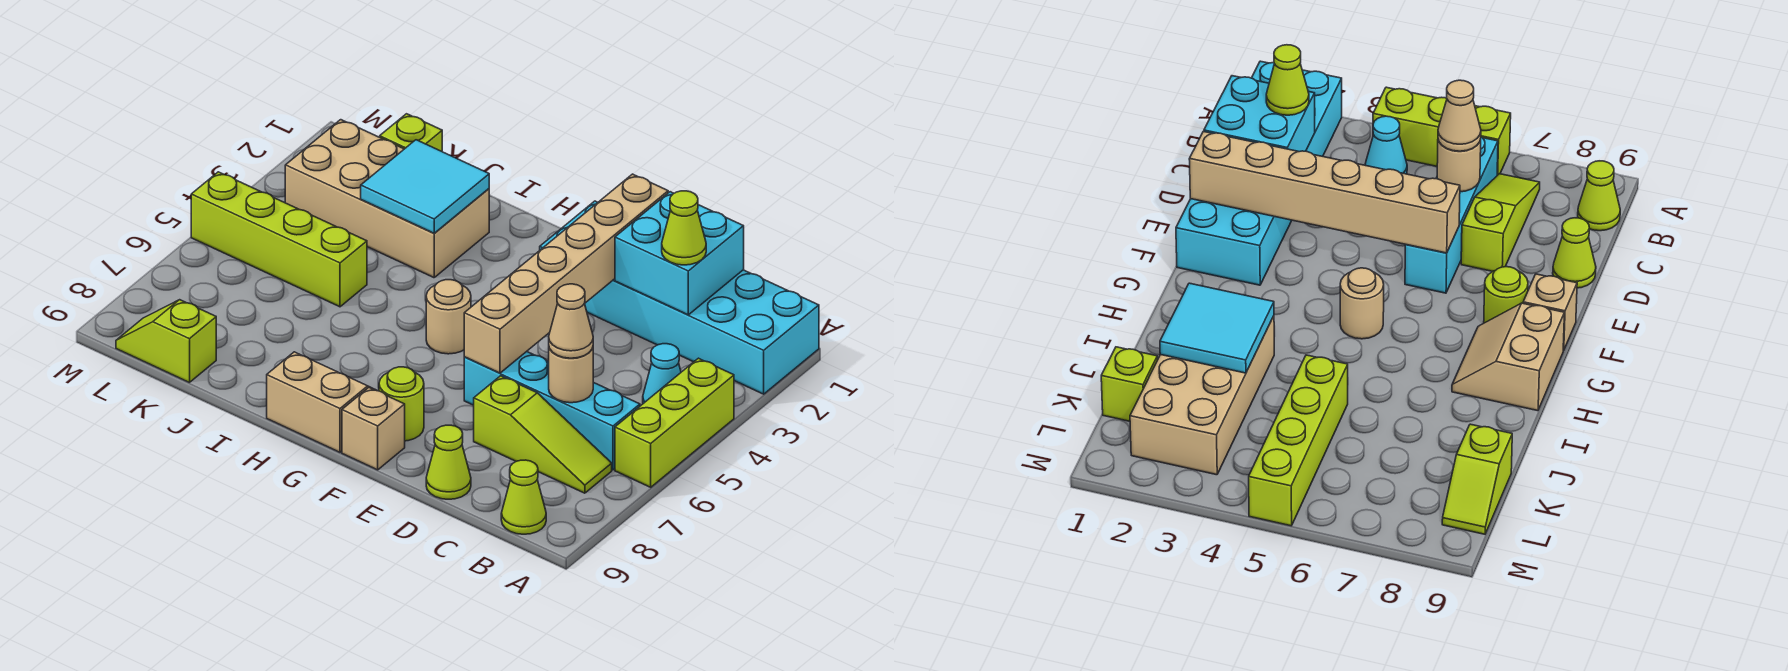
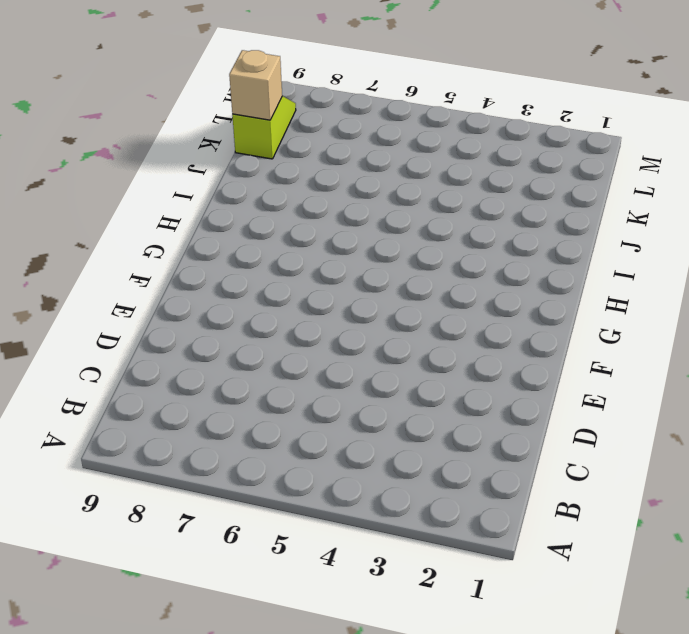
tan 1x1 brick [229,50,282,120] -> tan 1x1 brick moved to [342,388,405,470]
none -> cyan 2x6 brick [540,201,819,394]
none -> lime 1x3 brick [615,358,734,487]
none -> cyan 1x1 cone [643,344,681,403]

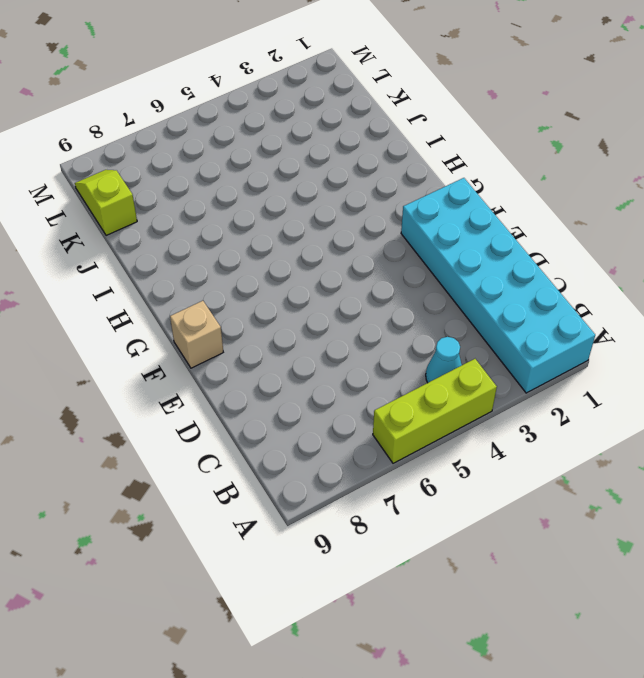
none -> cyan 1x4 brick [464,352,640,470]
none -> lime 1x3 slope [474,376,612,493]
none -> lime 1x1 cone [501,460,546,534]

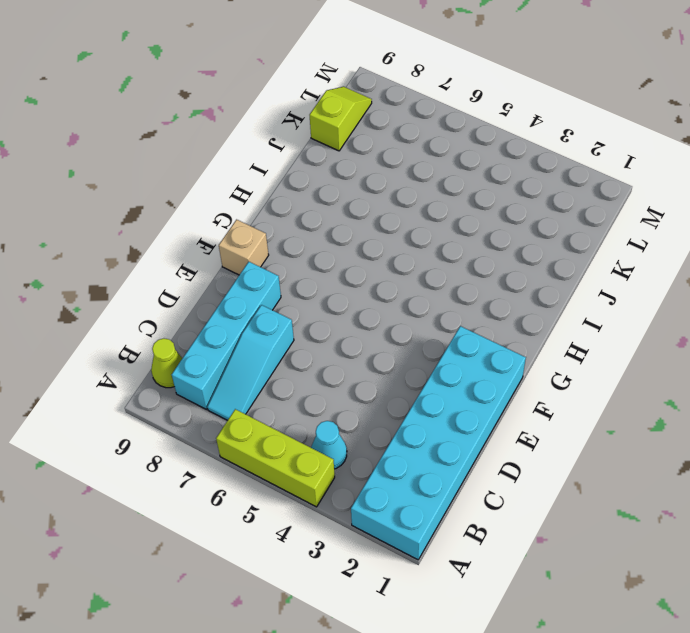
cyan 1x3 slope [207,305,294,420] -> lime 1x3 slope [474,376,612,493]
cyan 1x4 brick [172,262,281,409] -> cyan 1x4 brick moved to [464,352,640,470]
none -> lime 1x1 cone [426,425,471,499]
none -> lime 1x1 round brick [379,367,424,441]
none -> tan 1x1 round brick [426,280,471,354]

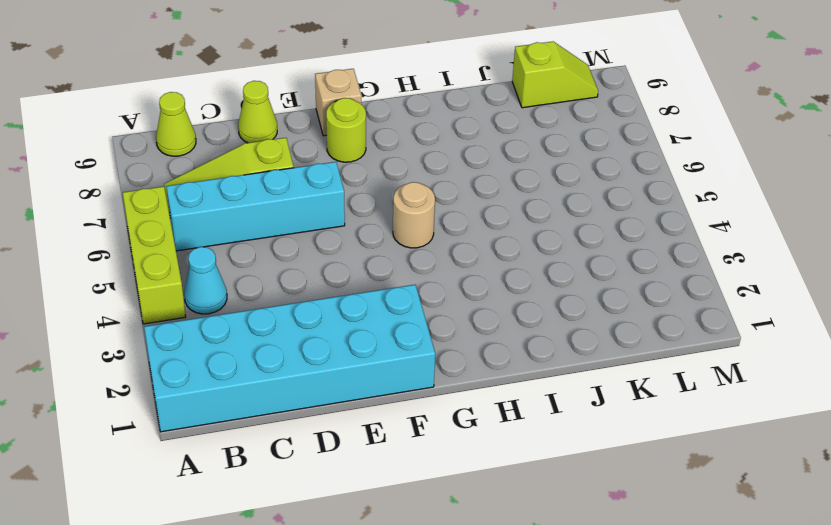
none -> tan 2x2 slope [267,352,377,452]
none -> tan 2x4 brick [285,120,489,278]
none -> lime 1x4 brick [191,172,367,307]

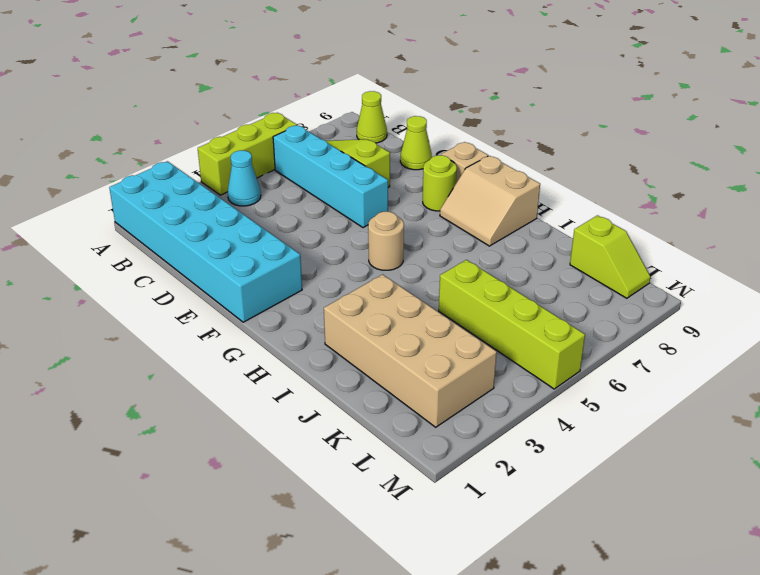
none -> lime 1x1 brick [380,114,442,151]
none -> cyan 2x2 brick [615,192,744,315]
none -> tan 1x1 round brick [549,348,593,403]

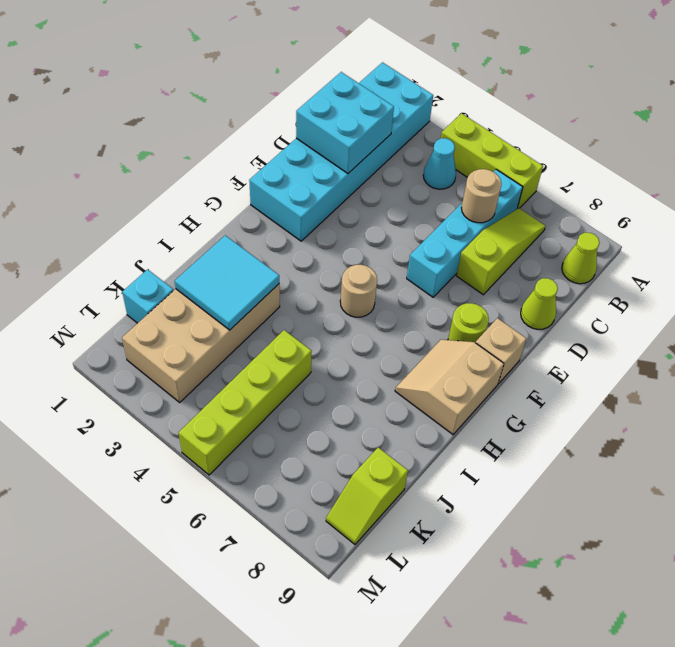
cyan 1x1 brick [122,269,173,323] -> lime 1x1 brick [380,114,442,151]
none -> tan 1x6 brick [464,174,668,373]
none -> lime 1x1 cone [662,191,706,265]
none -> tan 1x1 cone [549,284,593,358]

